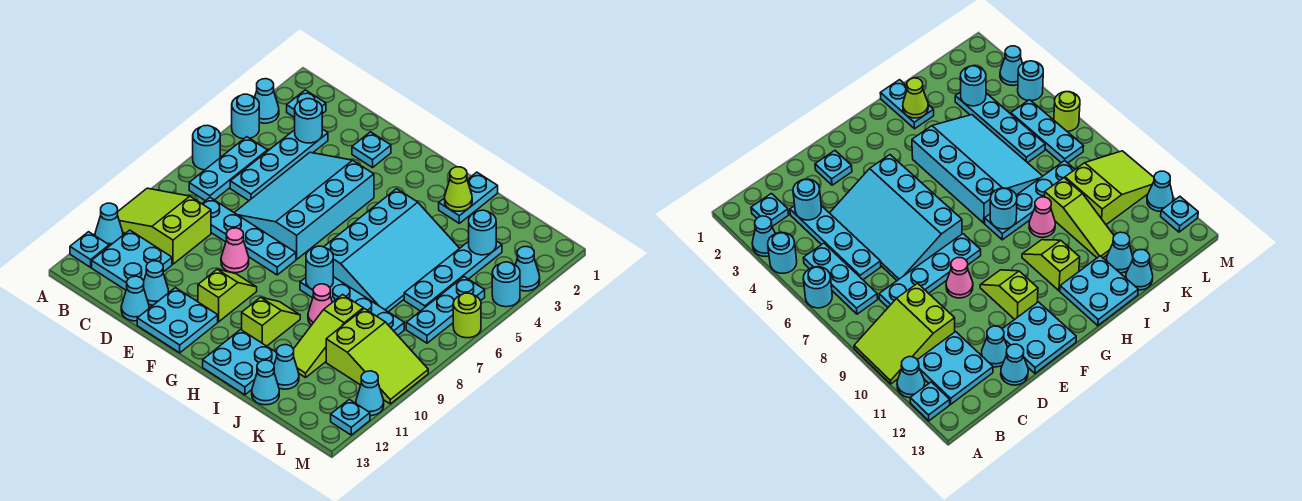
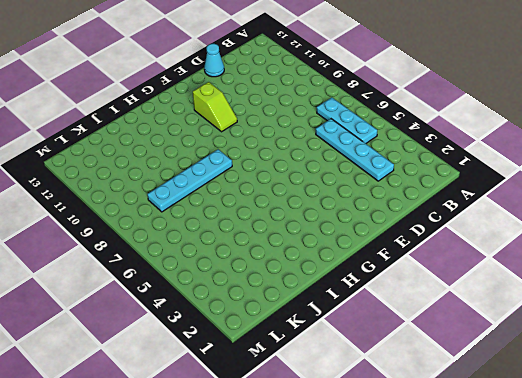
none -> cyan 1x1 cone [255,79,279,123]
none -> cyan 1x1 round brick [232,94,259,139]
none -> cyan 1x1 round brick [193,125,220,170]
none -> lime 2x3 slope [118,188,211,264]

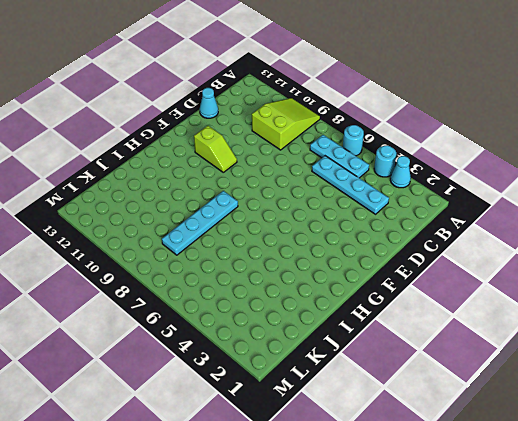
none -> cyan 1x1 cone [95,203,123,246]
none -> cyan 1x1 plate [70,232,109,267]
none -> cyan 1x1 plate [287,90,326,118]
none -> cyan 2x2 plate [92,230,172,290]

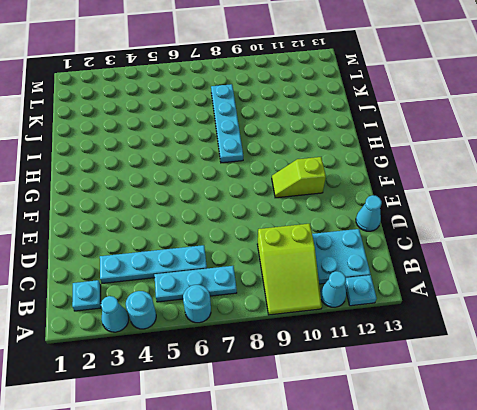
none -> cyan 1x4 plate [202,198,296,275]
none -> cyan 3x4 slope [234,152,374,259]
none -> cyan 1x1 cone [144,261,169,305]
none -> cyan 1x1 plate [352,132,391,168]

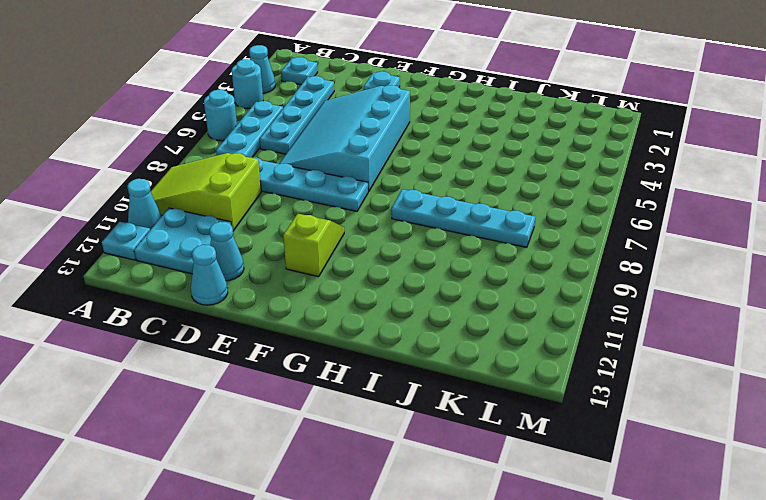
none -> pink 1x1 cone [221,228,249,273]
none -> cyan 2x2 plate [137,288,218,353]
none -> cyan 3x4 slope [324,189,460,312]
none -> lime 1x2 slope [242,297,300,346]

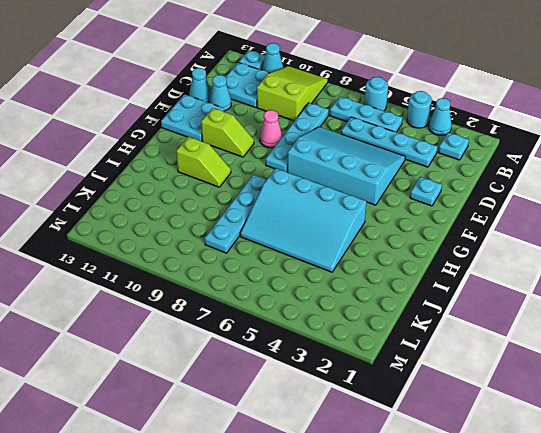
none -> cyan 2x2 plate [203,330,277,395]
none -> cyan 1x2 plate [439,172,498,223]
none -> pink 1x1 cone [308,284,332,325]
none -> lime 1x3 slope [293,295,363,378]

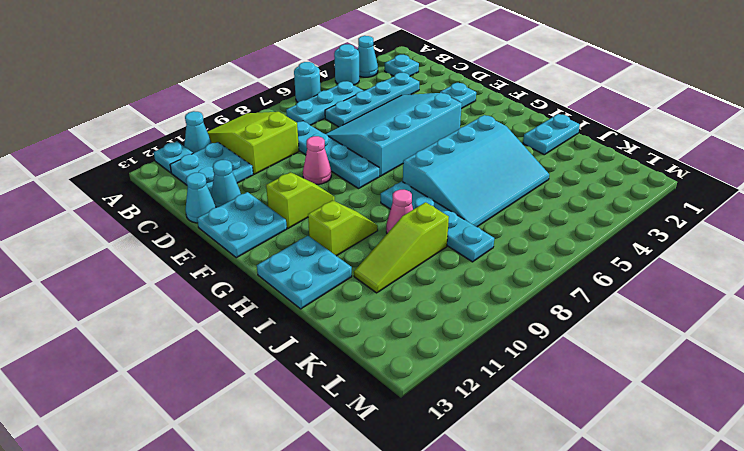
none -> cyan 1x1 cone [274,345,299,389]
none -> cyan 1x1 cone [252,360,279,405]
none -> cyan 1x4 plate [404,241,502,311]
none -> lime 2x3 slope [326,309,428,404]

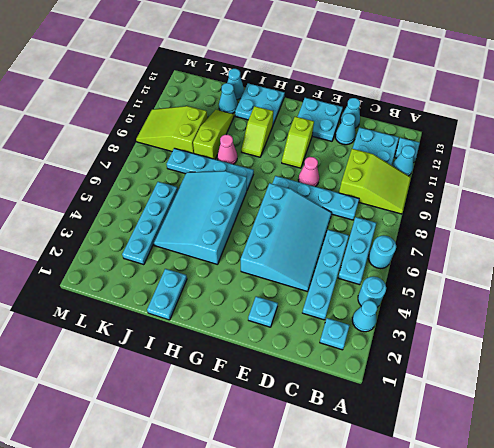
none -> cyan 1x3 plate [406,277,485,343]
none -> cyan 1x1 cone [515,247,540,291]
none -> cyan 1x1 round brick [492,262,520,307]
none -> lime 1x1 round brick [453,293,481,338]

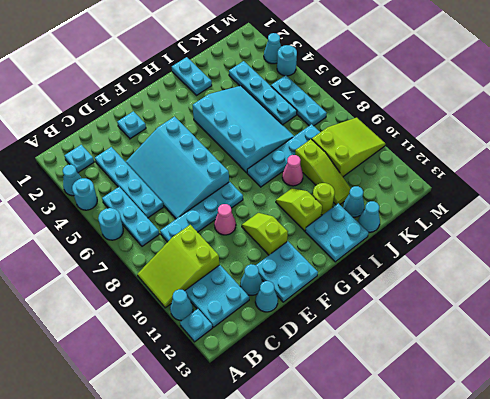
lime 1x1 round brick [313,183,335,215] -> lime 1x1 round brick moved to [453,293,481,338]
none -> cyan 1x1 cone [356,371,384,416]
none -> cyan 1x1 plate [331,400,370,435]
none -> cyan 1x1 round brick [295,99,322,143]
none -> cyan 1x1 round brick [306,246,333,289]

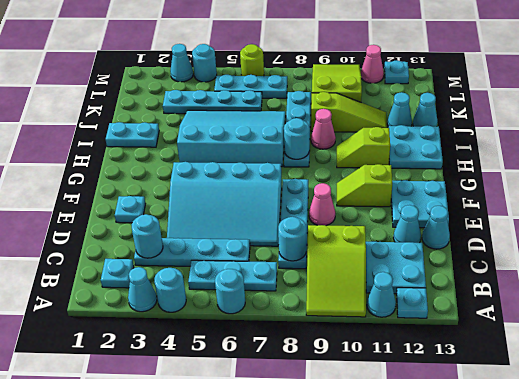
cyan 1x1 round brick [278,217,306,261] -> cyan 1x1 round brick moved to [469,210,496,255]
pink 1x1 cone [361,45,384,83] -> cyan 1x1 cone [356,371,384,416]
none -> lime 1x1 cone [445,167,472,211]

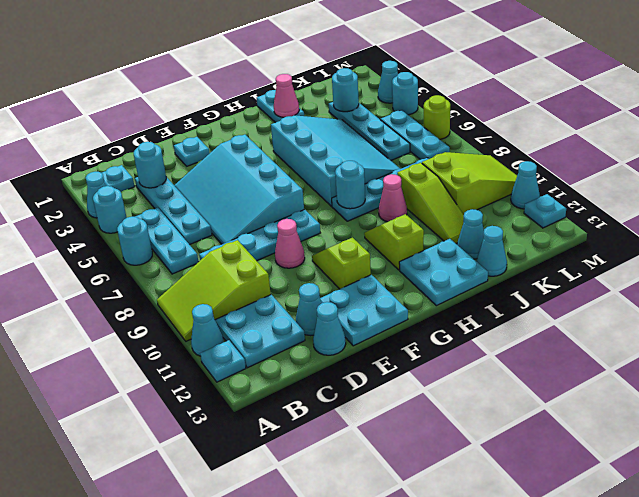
pink 1x1 cone [274,74,299,117] -> lime 1x1 cone [445,167,472,211]

